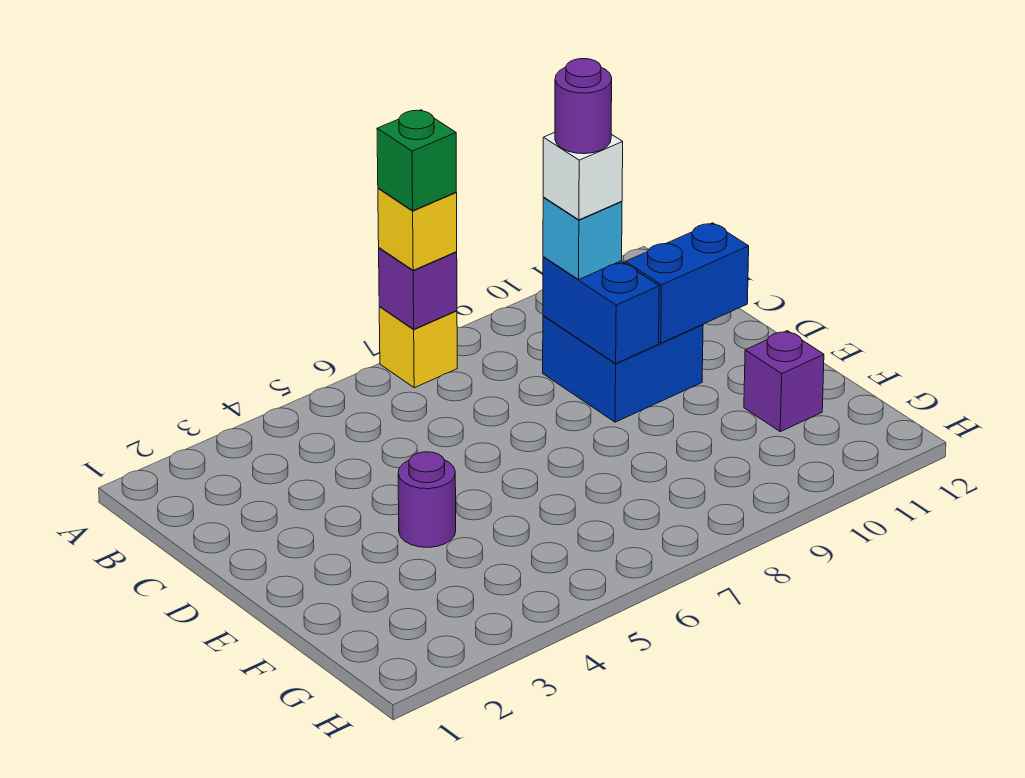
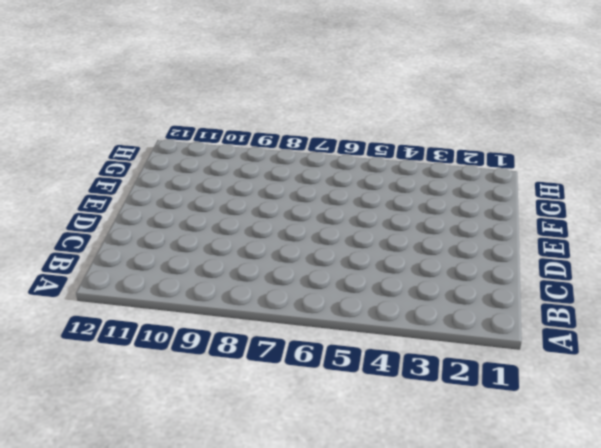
none -> yellow 1x1 brick [379,307,457,388]
none -> blue 2x2 brick [543,316,703,422]
none -> purple 1x1 round brick [398,452,456,547]

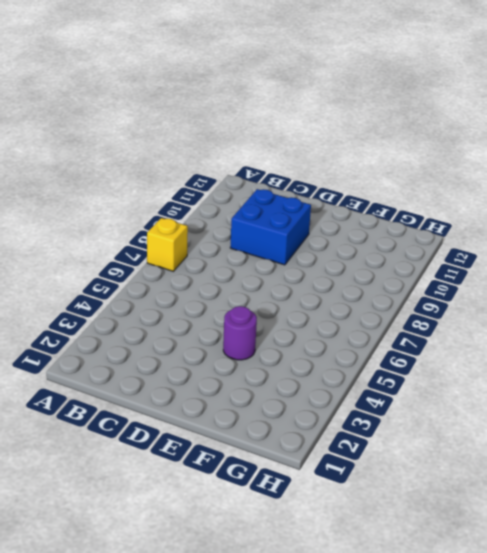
none -> purple 1x1 brick [744,331,824,432]
none -> purple 1x1 brick [379,248,457,329]
none -> blue 1x2 brick [543,257,659,363]

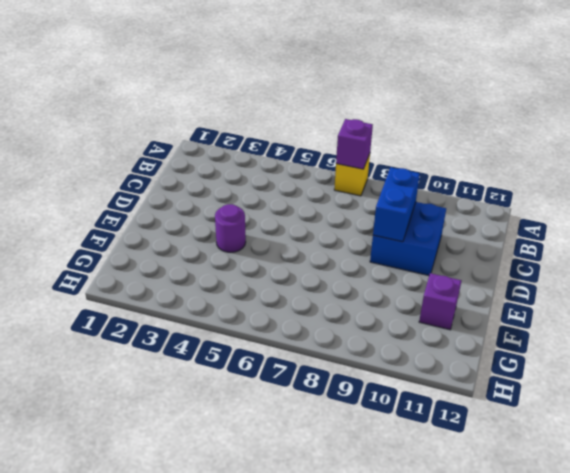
none -> blue 1x2 brick [626,223,749,343]
none -> yellow 1x1 brick [378,188,457,270]
none -> cyan 1x1 brick [543,198,622,279]

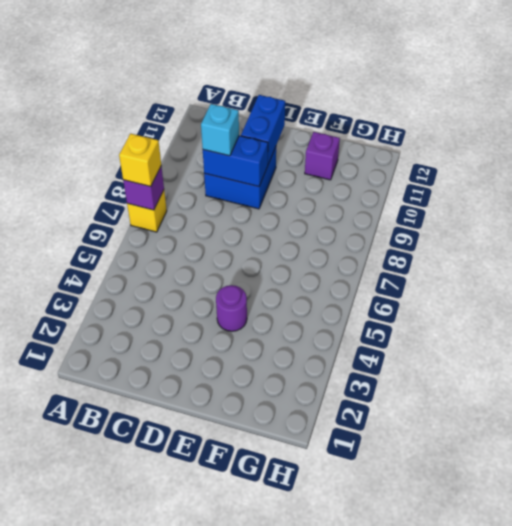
none -> green 1x1 brick [377,110,456,211]
none -> white 1x1 brick [543,132,623,220]
none -> purple 1x1 round brick [555,59,612,154]

